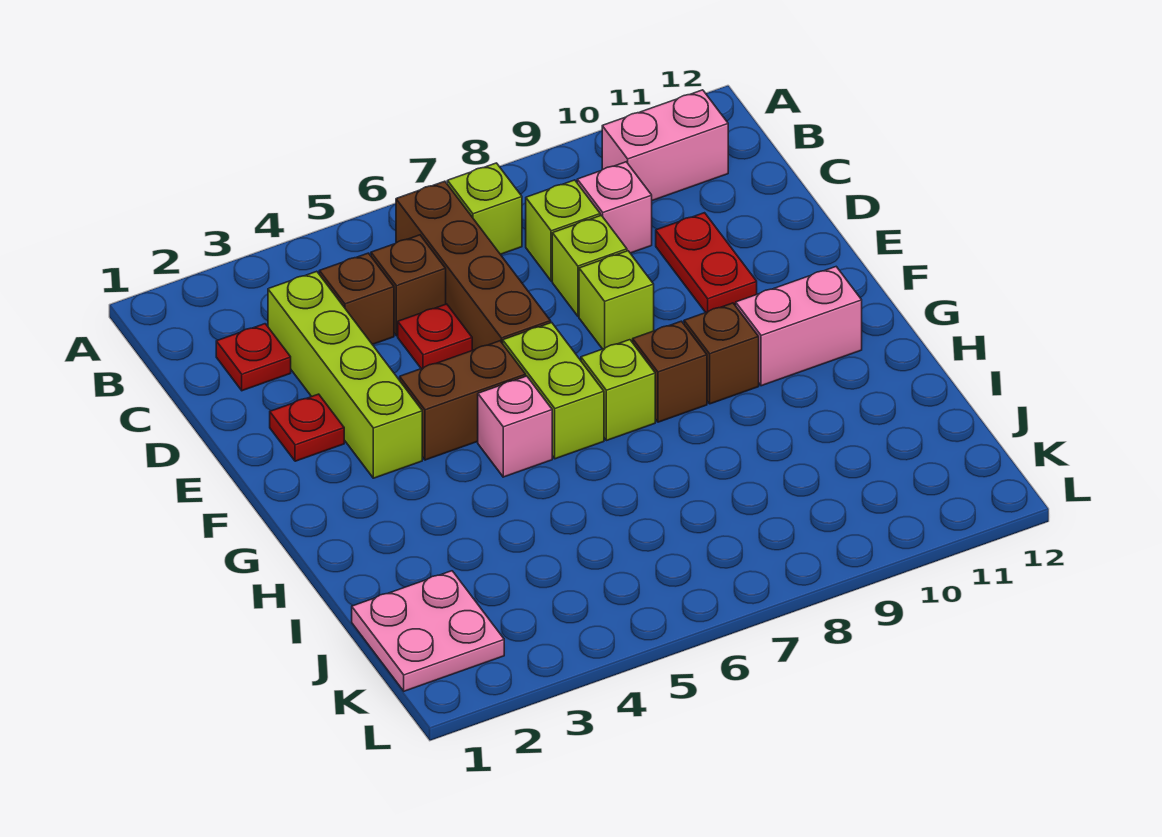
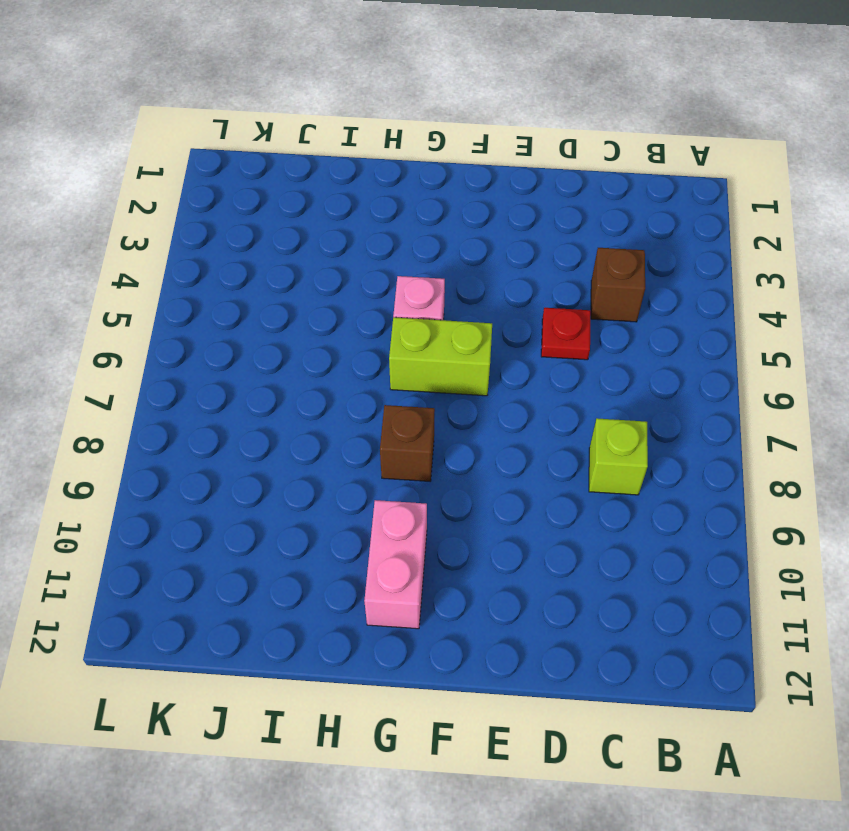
none -> brown 1x4 brick [396,181,551,350]
none -> lime 1x1 brick [447,163,522,254]
none -> pink 1x2 brick [602,90,728,201]

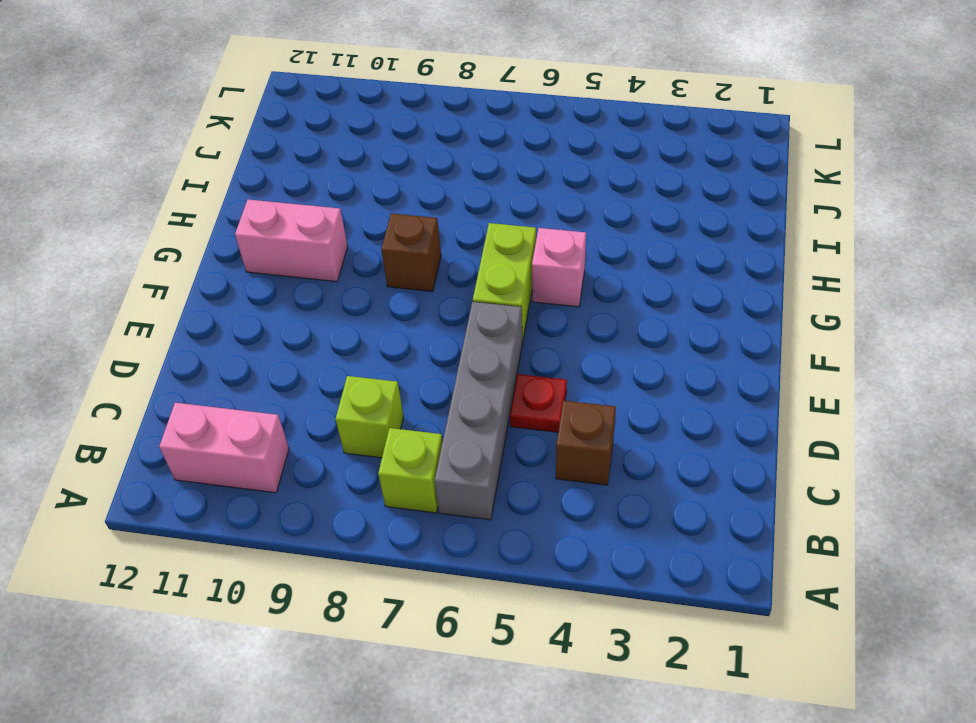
grey 1x4 brick [435,302,523,520] -> brown 1x4 brick [396,181,551,350]
none -> red 1x1 plate [216,324,291,391]
none -> lime 1x4 brick [268,271,422,478]
none -> brown 1x1 brick [371,235,446,336]

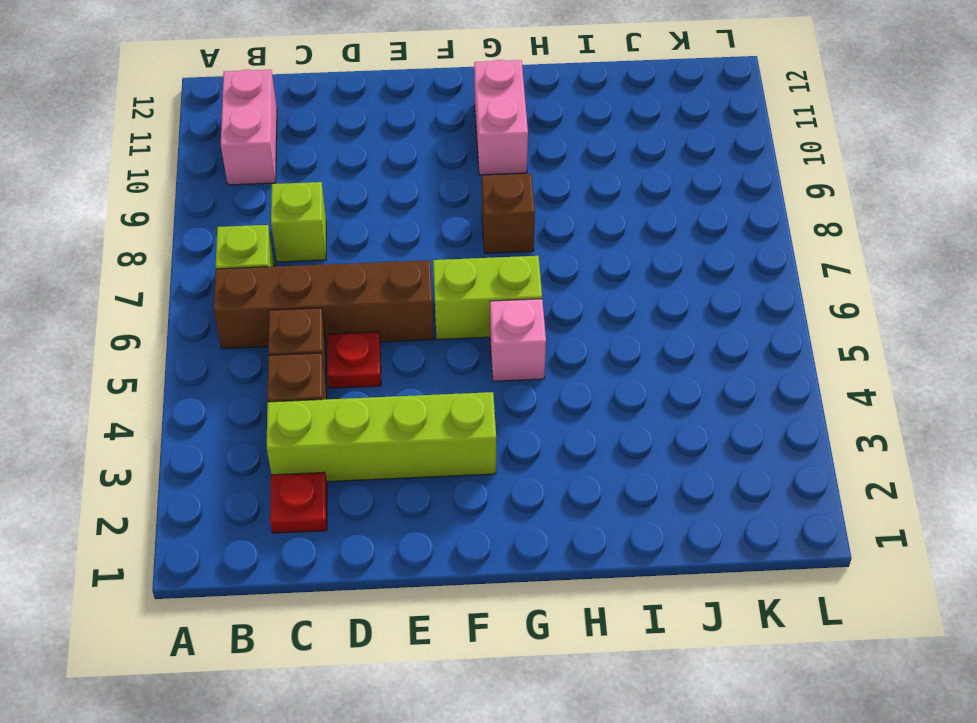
none -> pink 1x1 brick [577,162,652,253]
none -> lime 1x1 brick [552,215,627,316]
none -> red 1x2 plate [656,213,757,312]

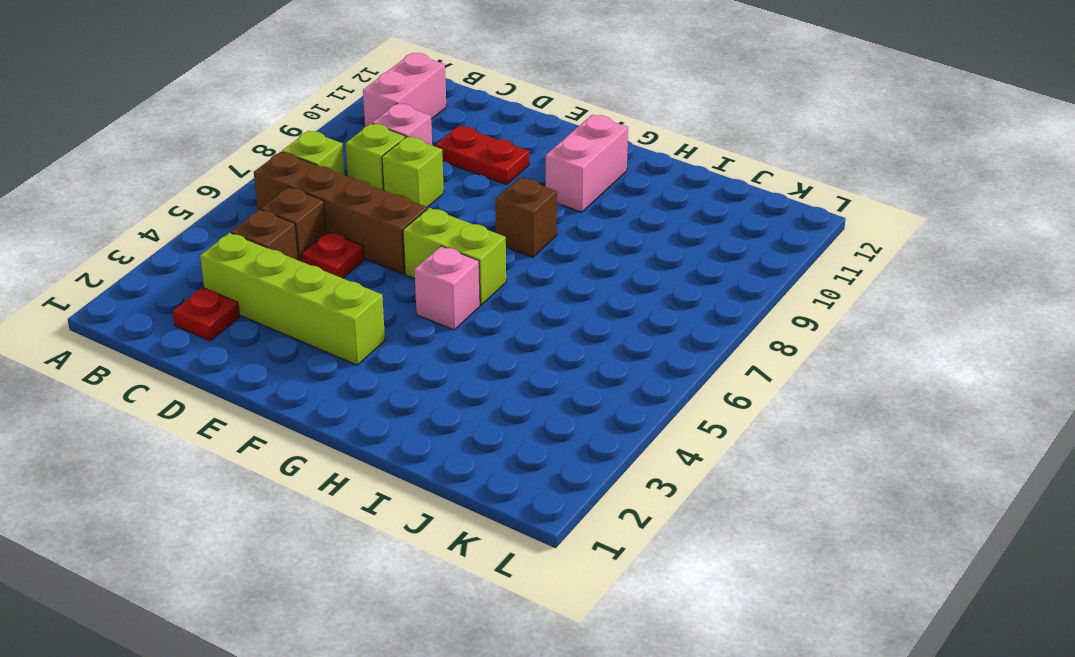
none -> red 1x1 plate [270,394,344,461]
none -> lime 1x1 brick [579,251,654,349]
none -> brown 1x2 brick [400,341,526,460]

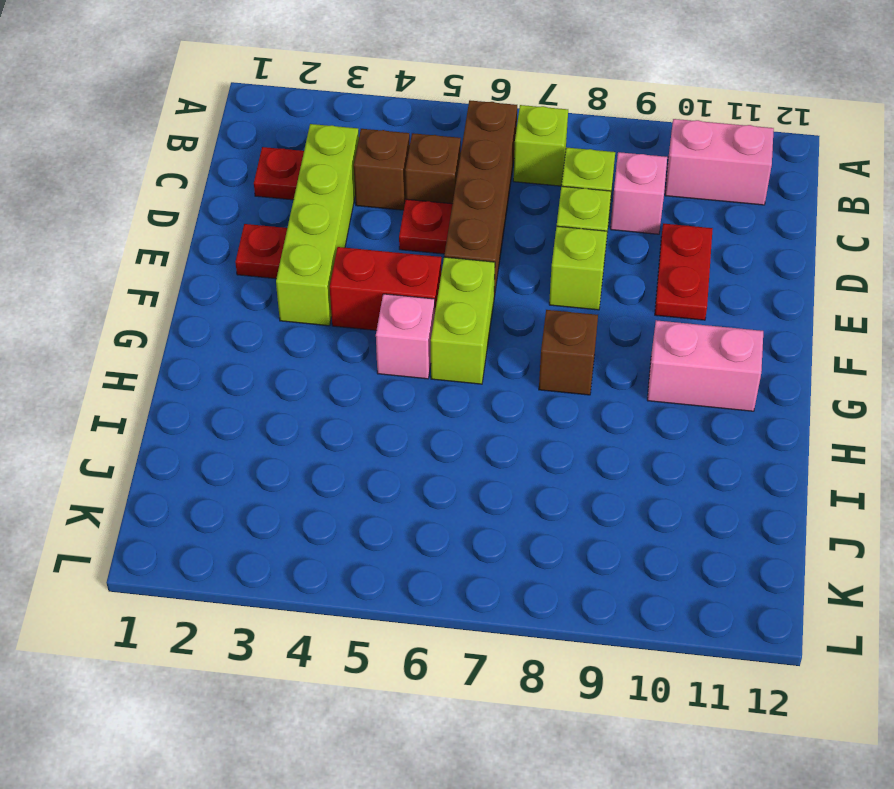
red 1x2 brick [330,247,441,330] -> brown 1x2 brick [400,341,526,460]
none -> lime 1x1 brick [581,340,655,441]
none -> brown 1x1 brick [684,303,759,404]
none -> pink 2x2 plate [352,571,504,691]

